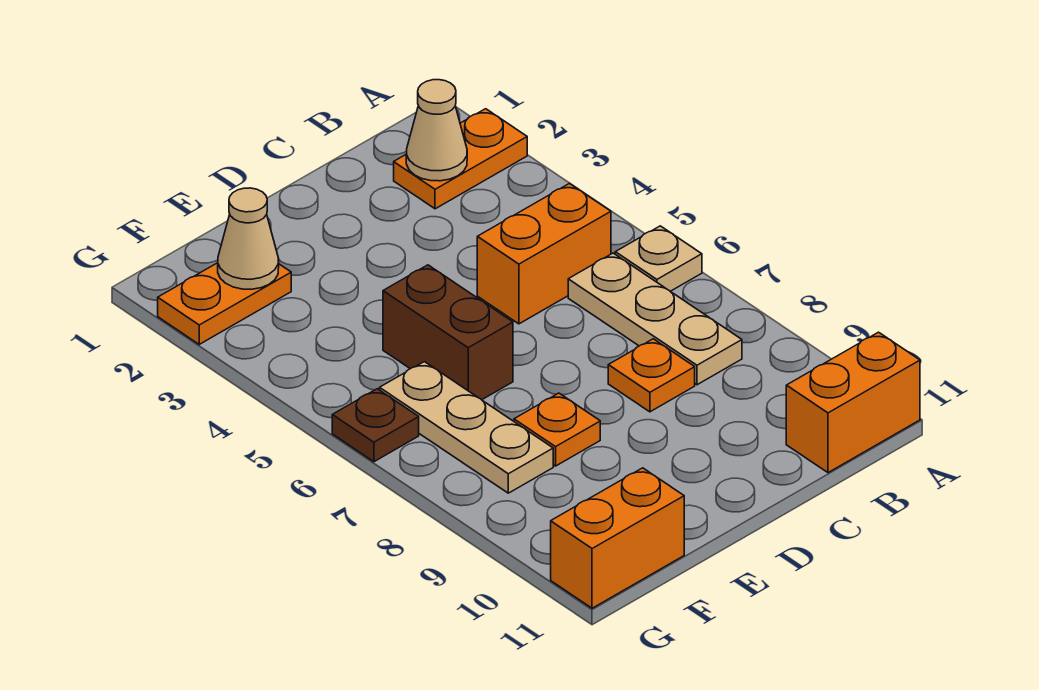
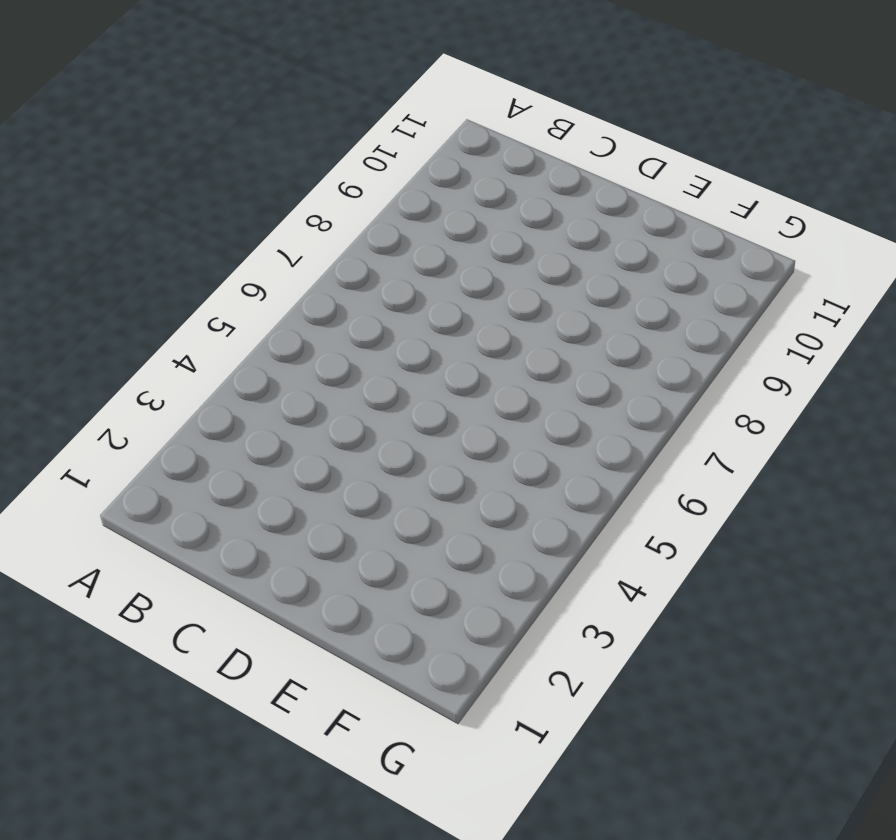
none -> orange 1x2 plate [394,109,527,209]
none -> tan 1x1 plate [615,226,702,291]
none -> orange 1x2 brick [786,332,920,473]

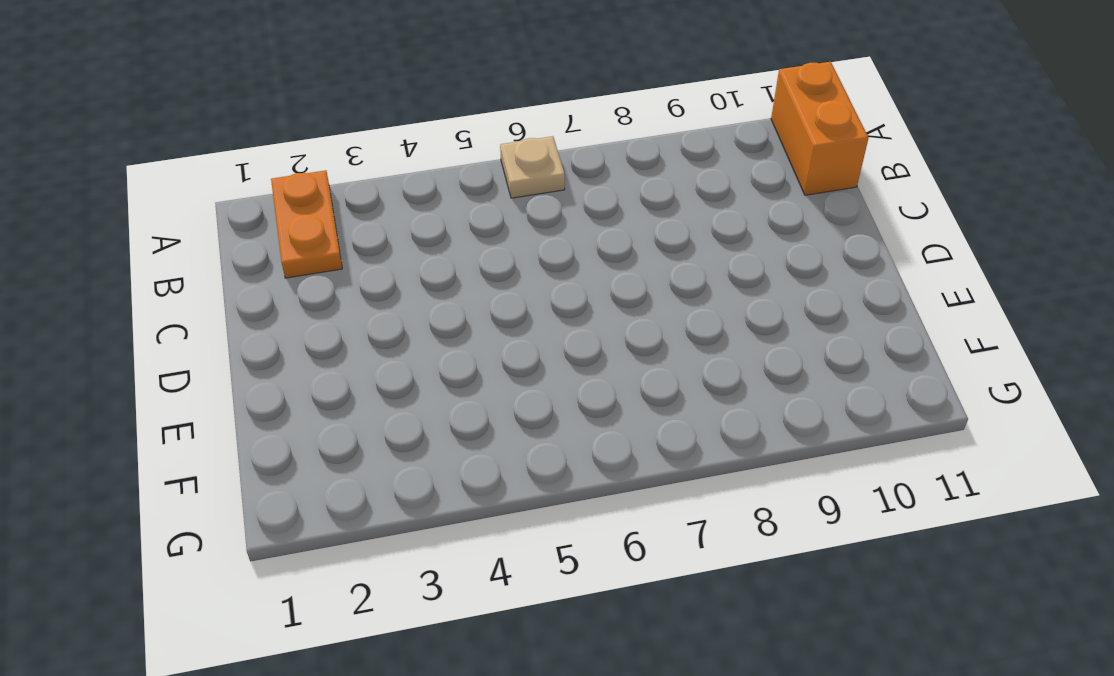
none -> orange 1x2 brick [477,183,611,324]
none -> tan 1x3 plate [568,253,742,385]
none -> orange 1x1 plate [608,339,695,412]

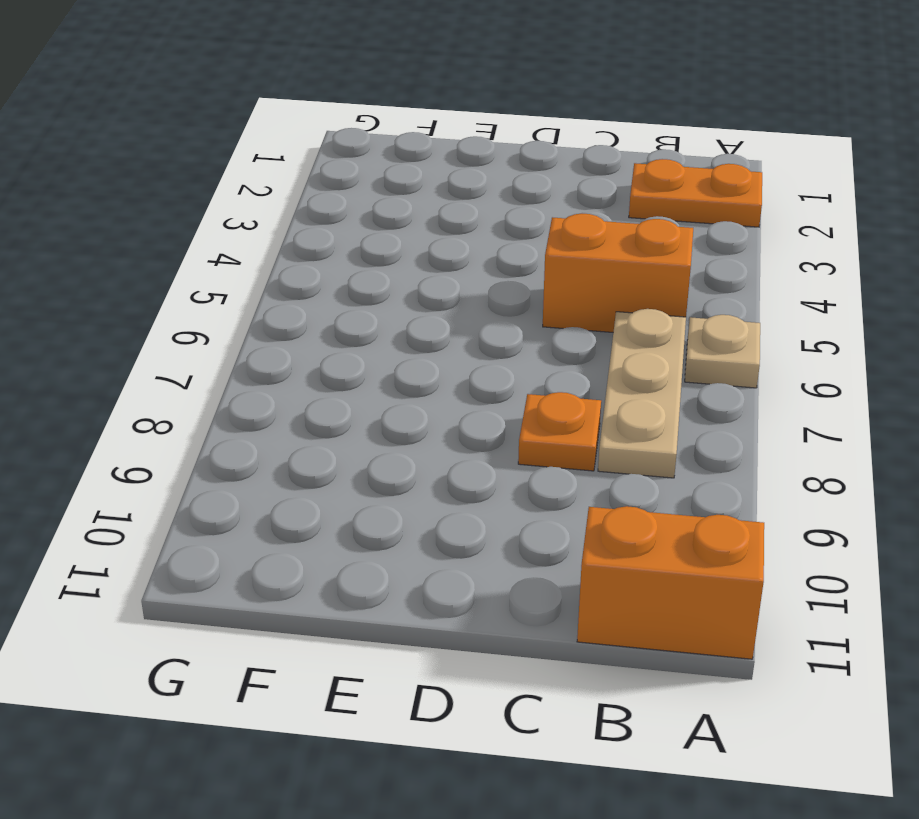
none -> brown 1x2 brick [383,265,513,400]
none -> orange 1x1 plate [514,393,600,466]
none -> orange 1x2 plate [158,263,291,344]

